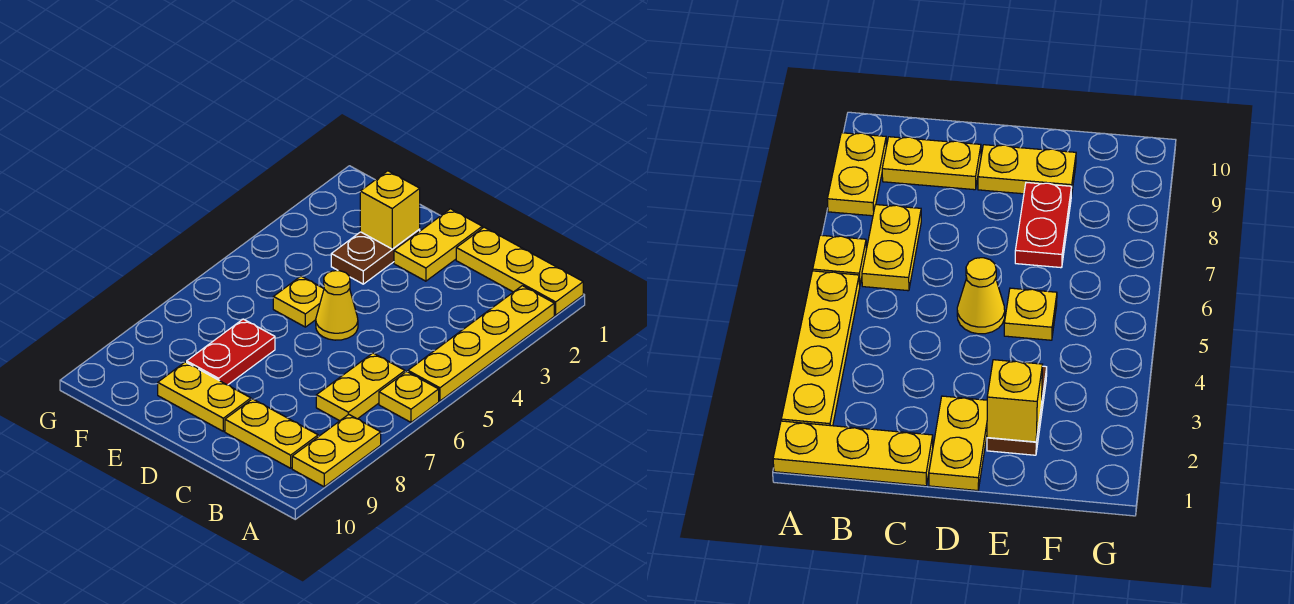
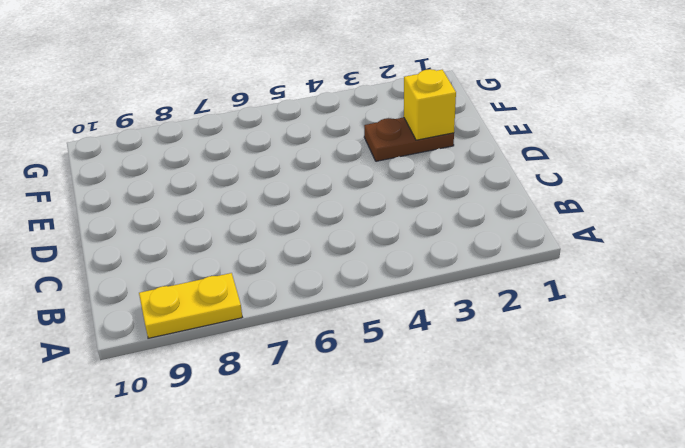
none -> yellow 1x3 plate [456,227,583,315]
none -> yellow 1x4 plate [408,286,554,401]
none -> yellow 1x1 plate [379,372,439,422]

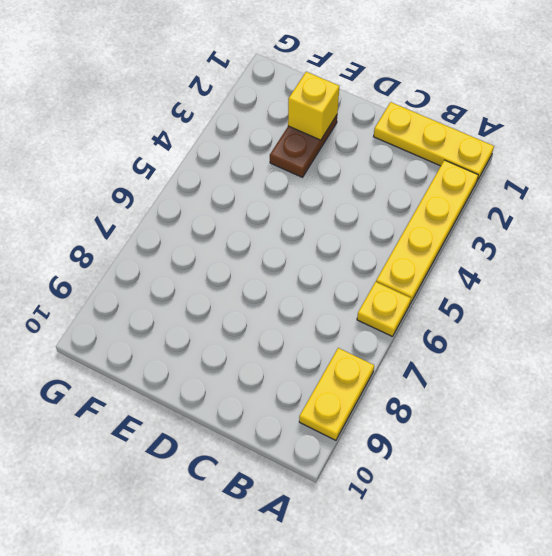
none -> yellow 1x2 plate [316,353,405,421]
none -> yellow 1x2 plate [225,399,318,468]
none -> yellow 1x2 plate [394,209,482,281]

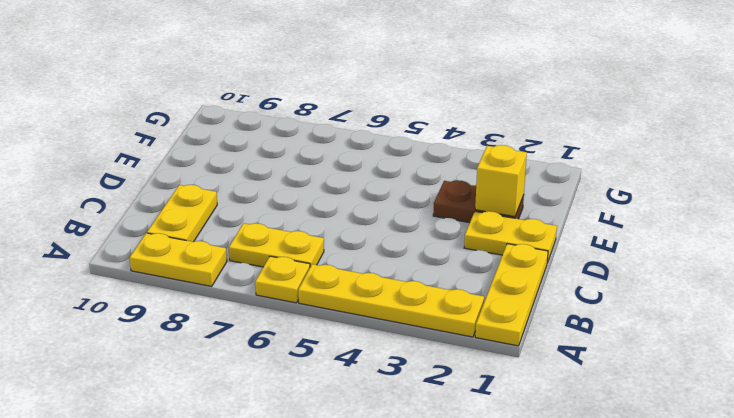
none -> yellow 1x1 cone [316,271,358,340]
none -> yellow 1x2 plate [158,362,251,431]
none -> yellow 1x1 plate [273,276,324,327]

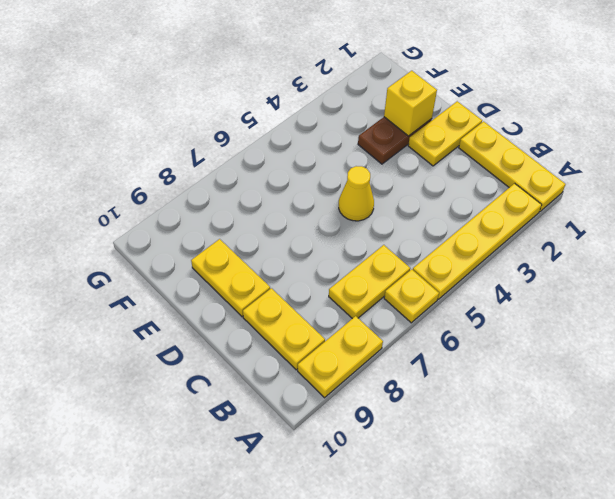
none -> yellow 1x1 plate [273,276,324,327]
none -> red 1x2 plate [187,319,275,385]

